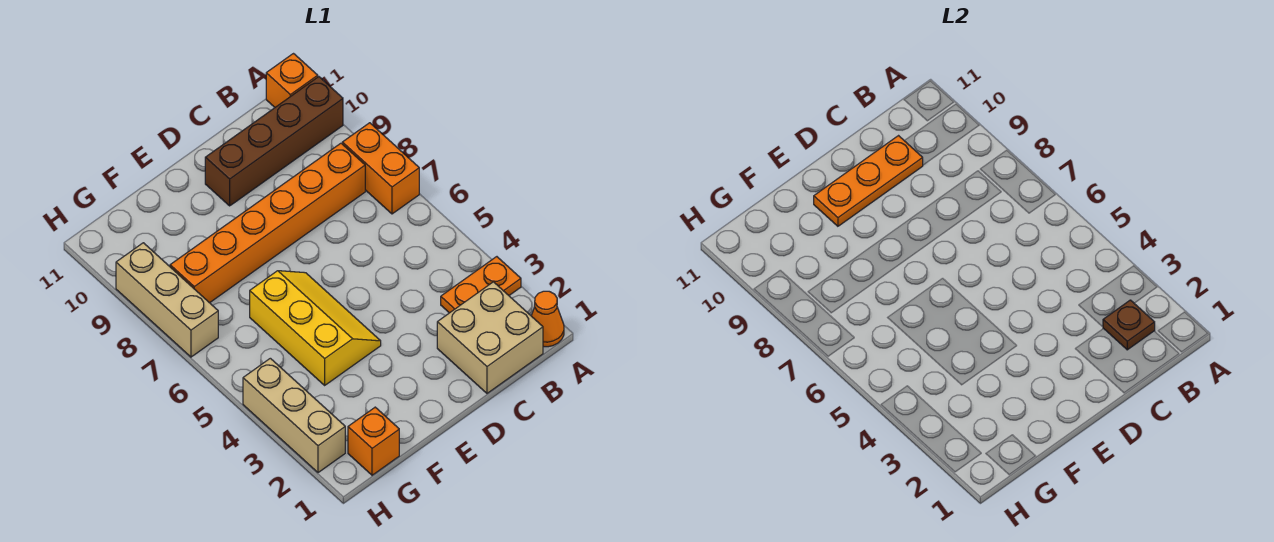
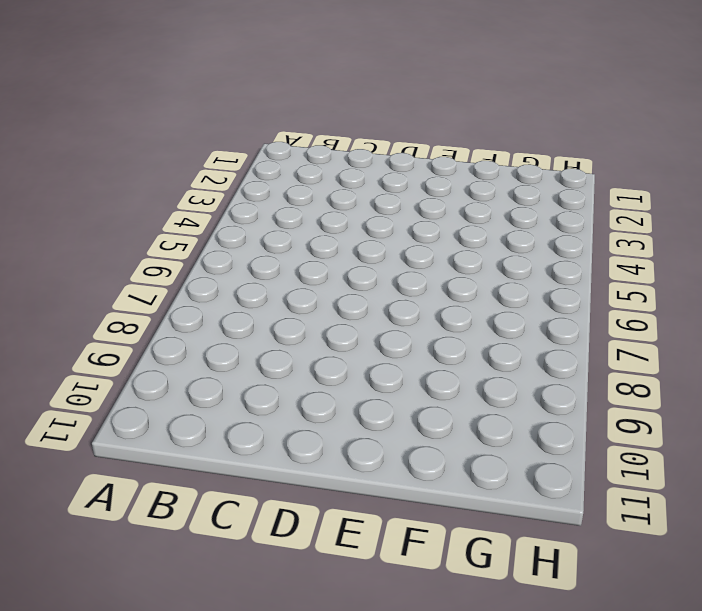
none -> orange 1x1 cone [531,291,564,347]
none -> orange 1x2 plate [441,257,521,313]
none -> orange 1x2 brick [342,123,419,214]

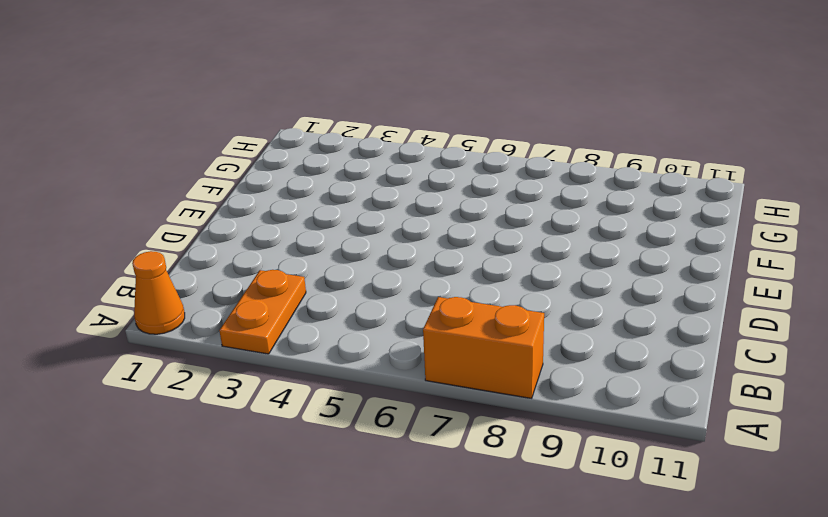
none -> brown 1x4 brick [205,77,343,206]
none -> orange 1x1 brick [266,54,318,107]
none -> tan 2x2 brick [437,282,543,393]

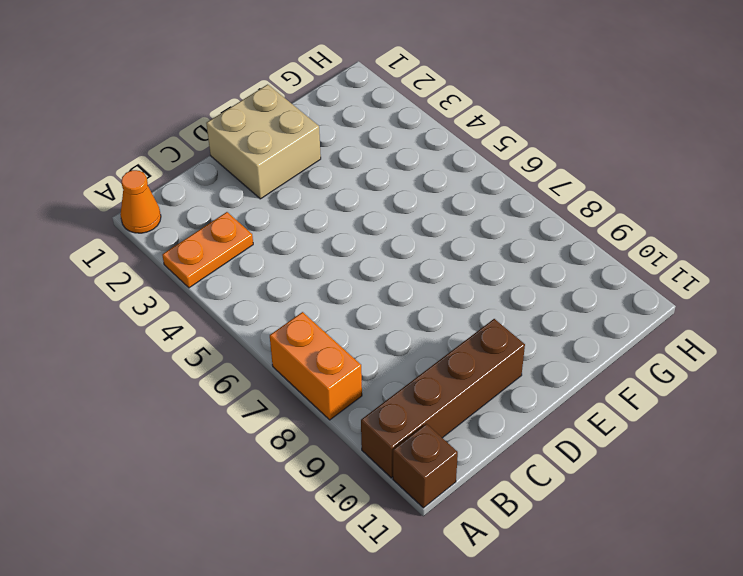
brown 1x1 brick [393,424,458,508] -> orange 1x1 brick [266,54,318,107]
tan 2x2 brick [206,84,321,199] -> tan 2x2 brick moved to [437,282,543,393]
none -> orange 1x6 brick [170,143,365,303]
none -> yellow 2x3 slope [250,271,381,385]
none -> orange 1x1 brick [348,407,399,475]

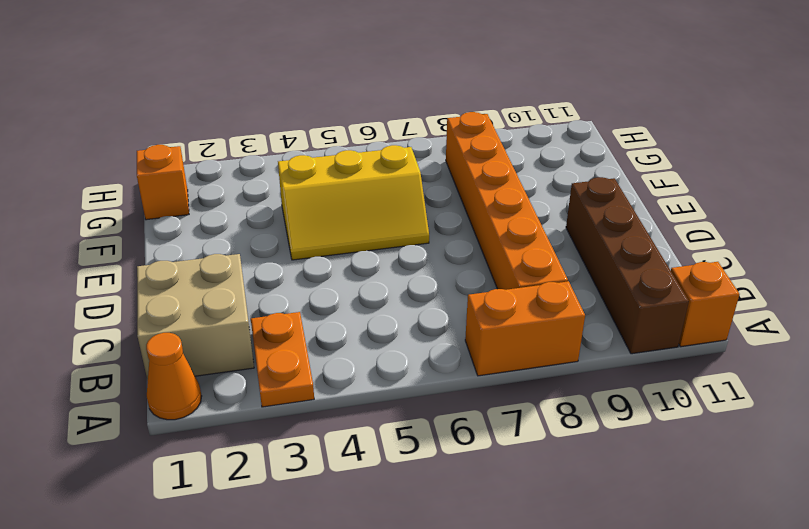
none -> tan 1x3 brick [243,358,345,473]
none -> tan 1x3 brick [116,243,218,357]
none -> brown 1x1 plate [1103,300,1155,350]

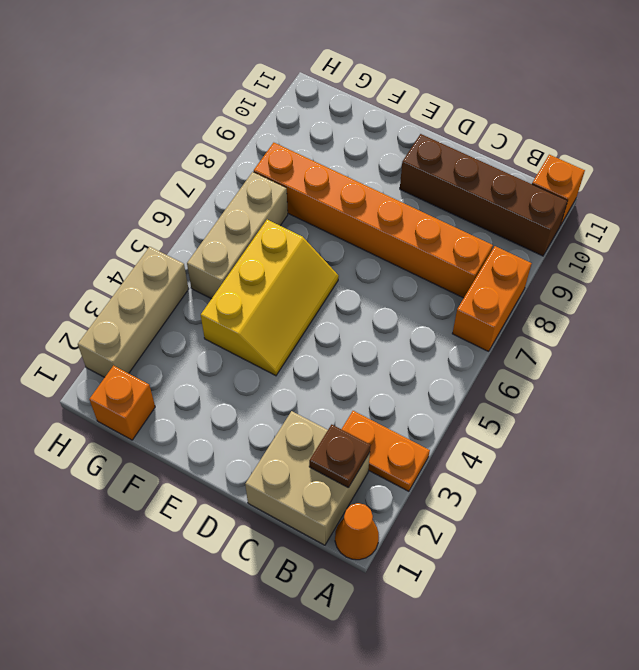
tan 1x3 brick [187,172,288,299] -> tan 1x3 brick moved to [116,243,218,357]
none -> orange 1x3 plate [814,136,923,226]

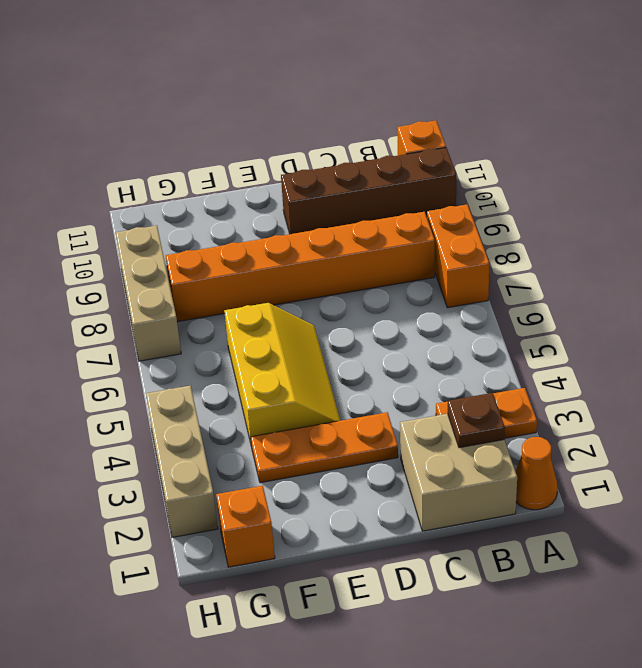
orange 1x3 plate [251,412,398,483] -> orange 1x3 plate moved to [814,136,923,226]

